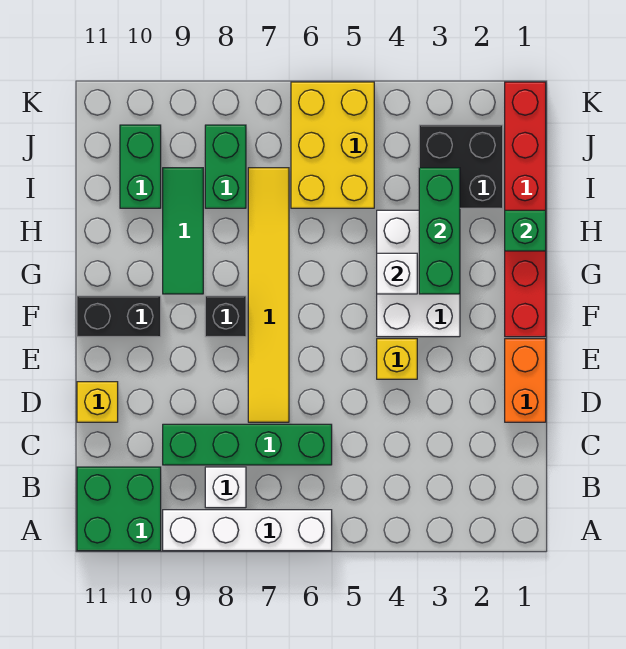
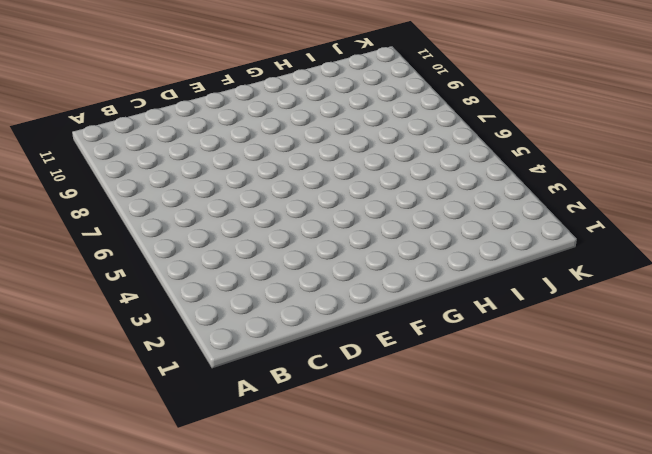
none -> white 1x4 brick [163,510,332,551]
none -> green 2x2 brick [77,467,161,551]
none -> white 1x1 brick [205,467,246,508]

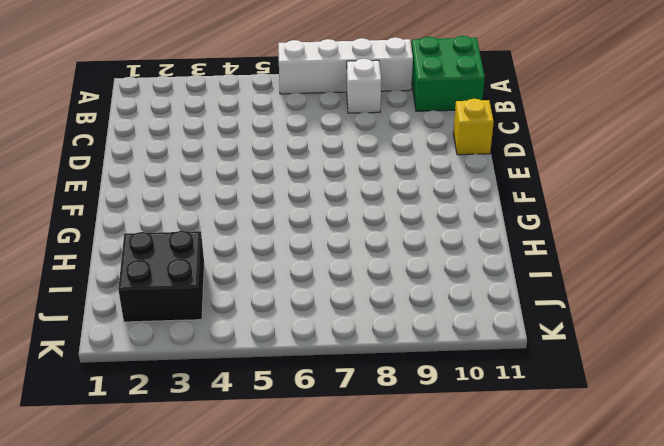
none -> green 1x4 brick [163,424,332,465]
none -> orange 1x2 brick [505,339,546,422]
none -> yellow 1x6 tile [248,168,289,422]

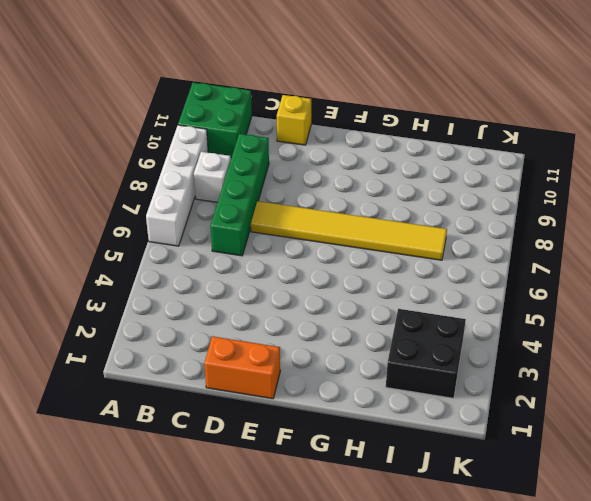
none -> yellow 1x1 brick [377,339,417,379]
none -> red 1x6 brick [505,82,546,337]
none -> white 2x3 brick [377,210,460,337]

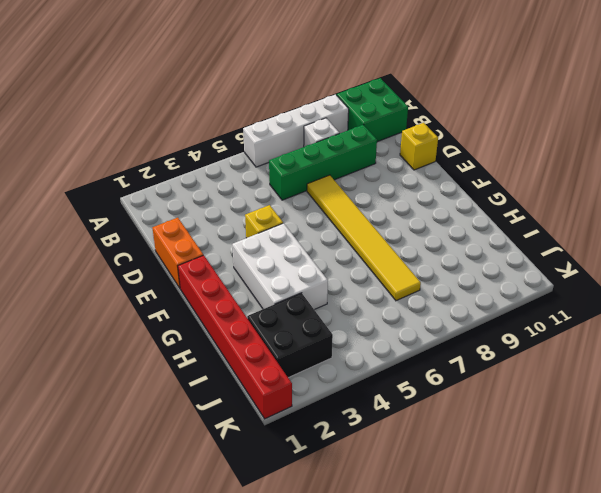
none -> black 1x1 brick [205,296,246,337]
none -> black 1x2 brick [77,296,161,337]
none -> green 1x3 tile [163,168,203,294]

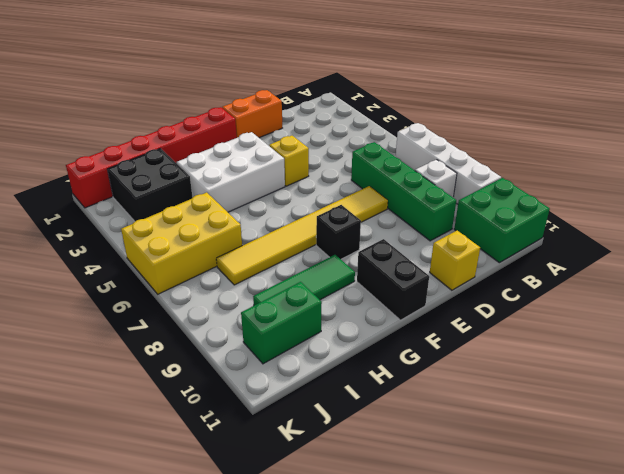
none -> green 1x2 brick [205,125,246,208]
none -> green 1x3 brick [419,168,460,294]
none -> white 1x1 brick [377,253,417,294]

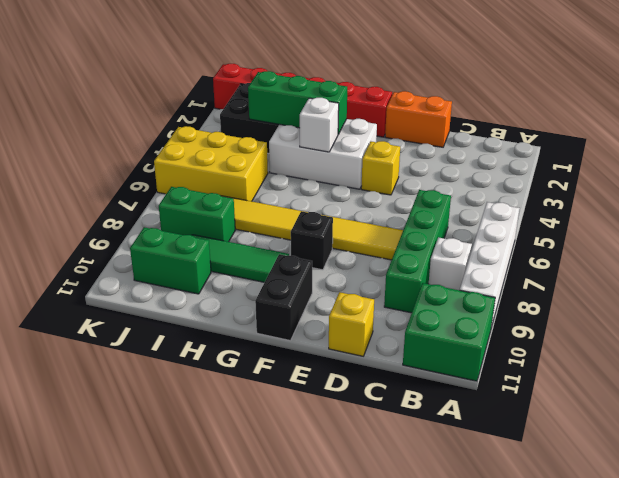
none -> green 1x1 brick [505,210,546,251]

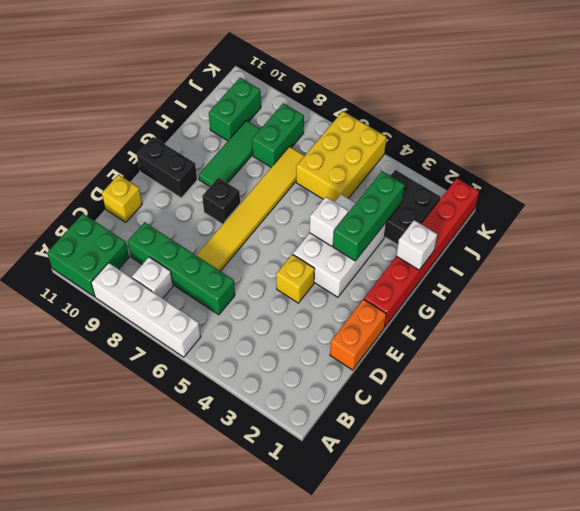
white 1x1 brick [396,220,437,270] -> green 1x1 brick [505,210,546,251]

